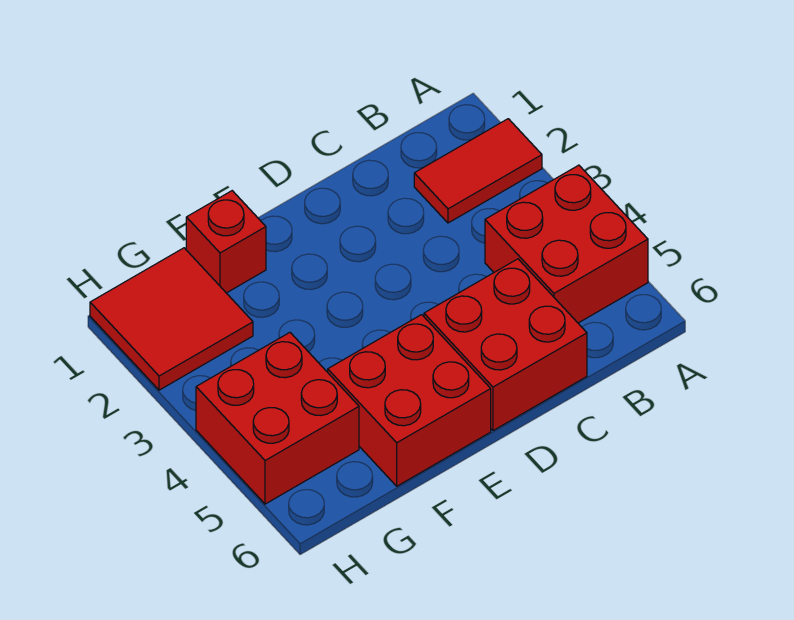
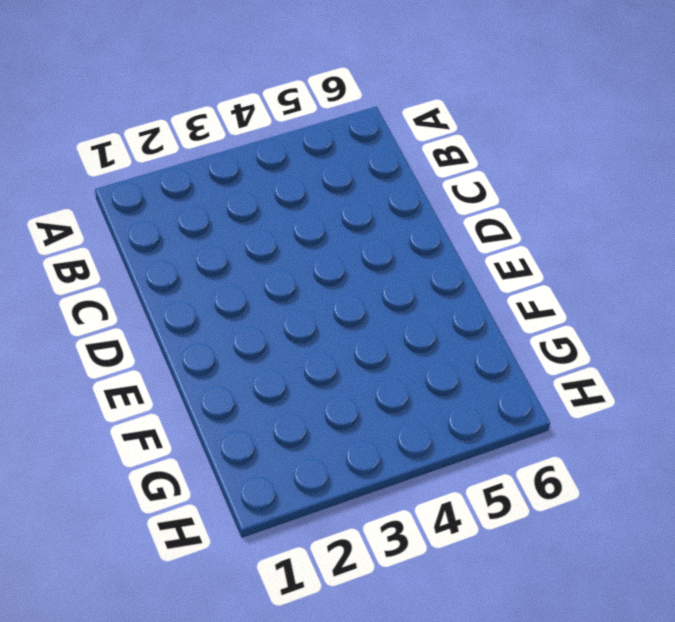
none -> red 1x2 tile [414,119,542,223]
none -> red 2x2 brick [485,165,648,323]

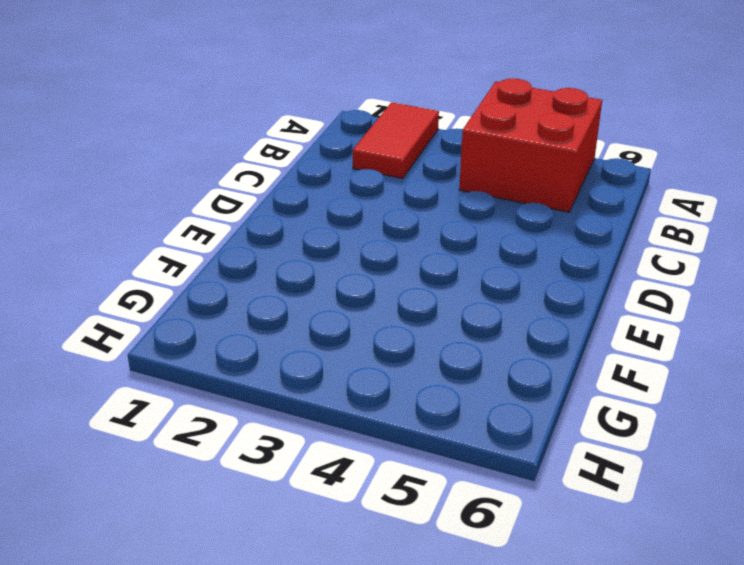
none -> red 2x2 brick [424,259,587,431]
none -> red 2x2 brick [328,315,491,486]

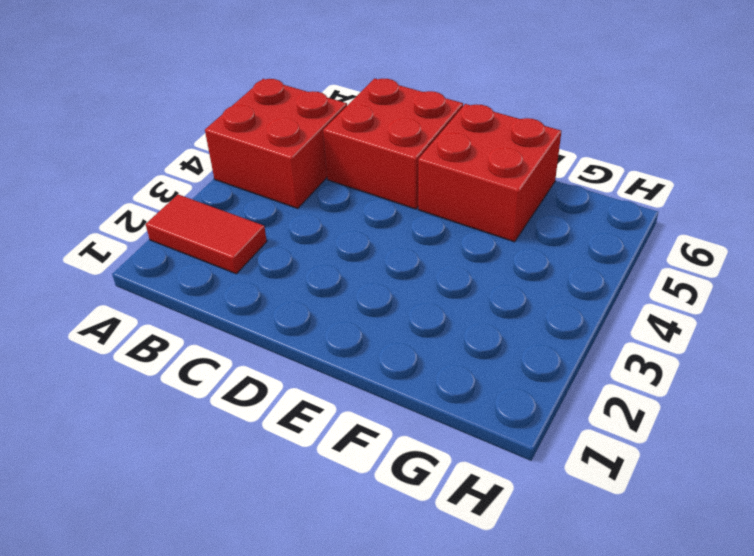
none -> red 1x1 brick [186,191,266,293]
none -> red 2x2 tile [90,248,253,390]

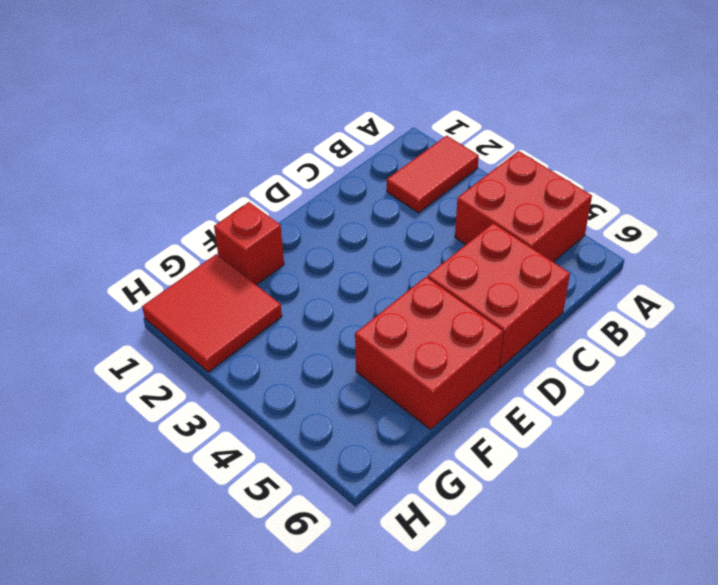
none -> red 2x2 brick [196,333,359,504]

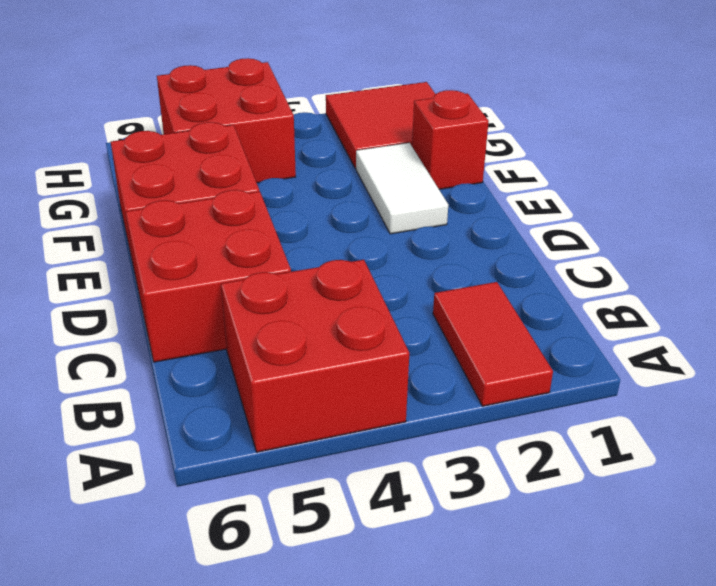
white 1x2 tile [356,143,448,234] -> none

